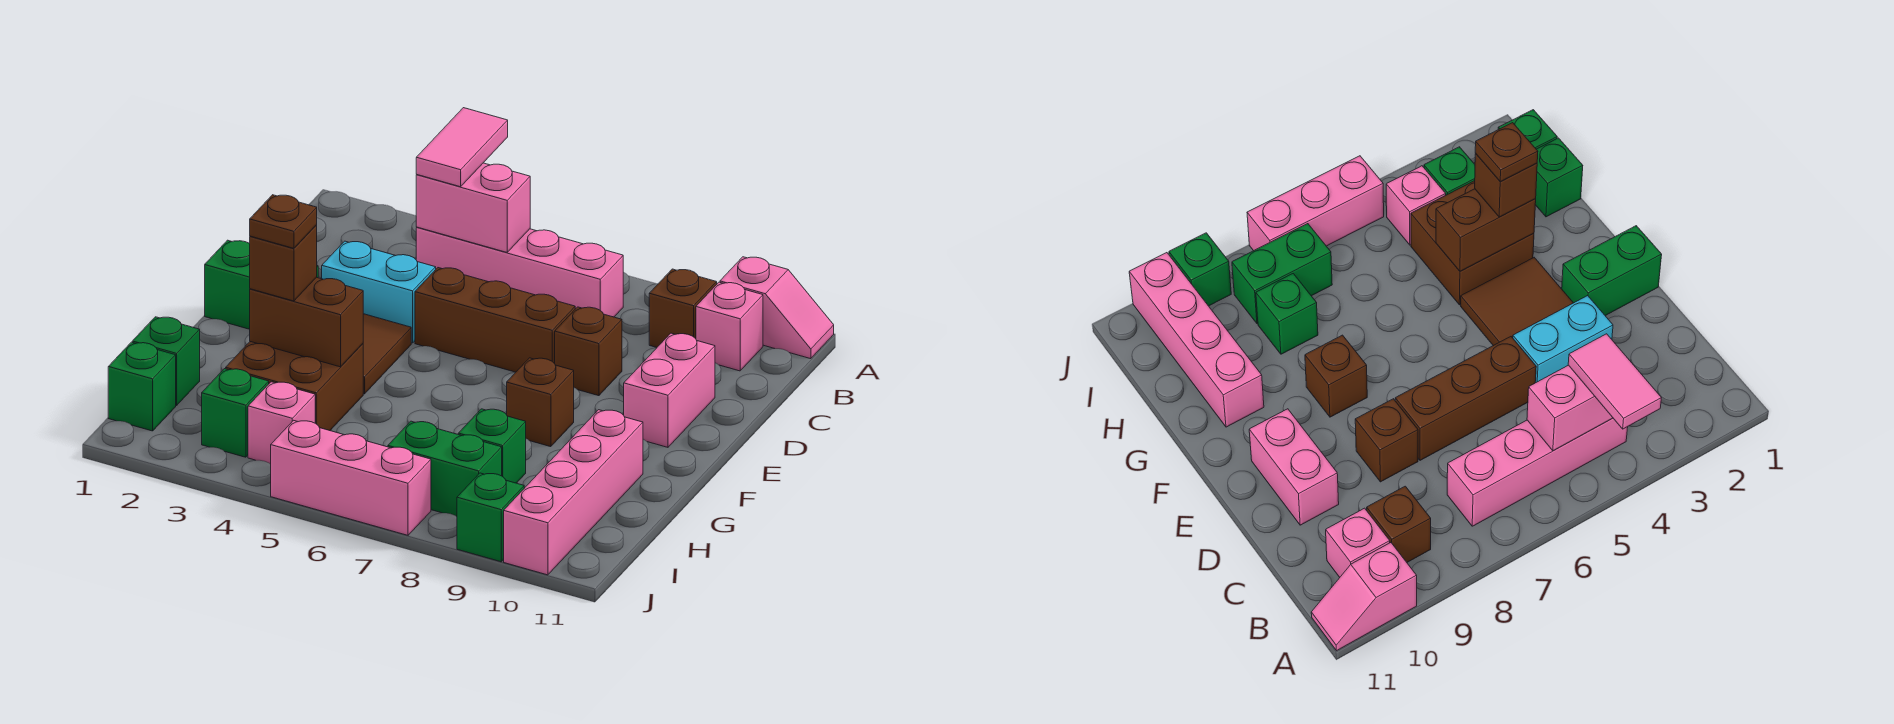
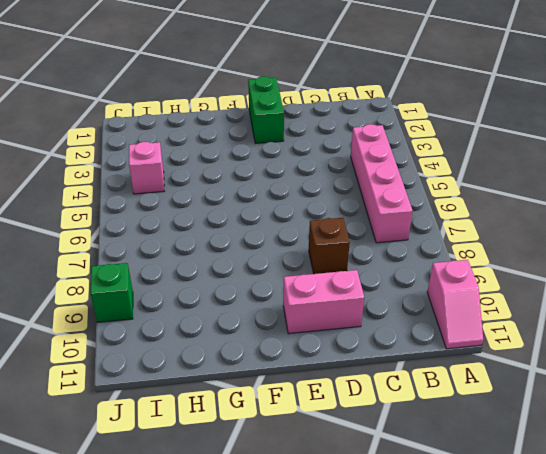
none -> brown 1x1 brick [649,269,717,347]
none -> pink 1x1 brick [696,282,763,371]
none -> cyan 1x2 brick [322,241,436,343]

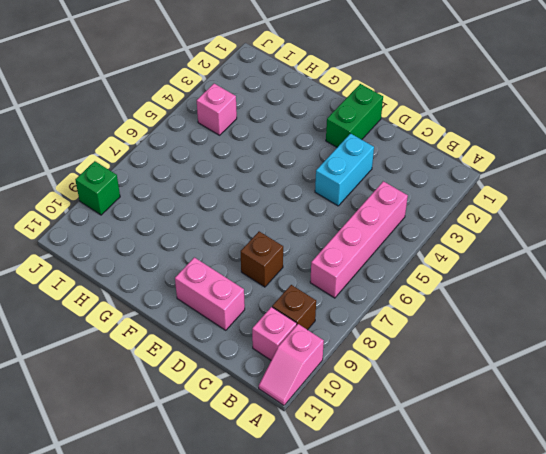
none -> brown 1x3 brick [415,268,575,372]
none -> brown 2x2 tile [363,314,411,394]
none -> brown 1x1 brick [507,358,574,447]

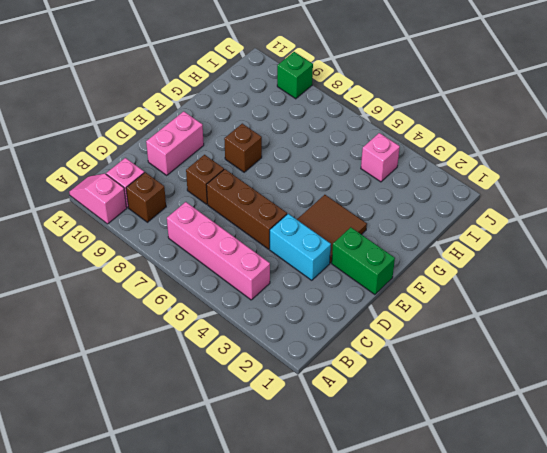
none -> brown 2x2 brick [226,342,363,431]
none -> pink 1x4 brick [504,410,643,575]
none -> green 1x1 brick [132,317,200,405]

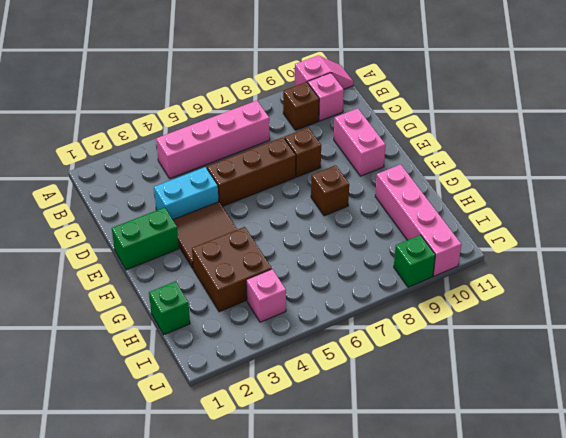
none -> green 1x1 brick [458,409,526,483]
none -> green 1x1 brick [108,342,176,431]
none -> green 1x1 brick [202,369,269,457]

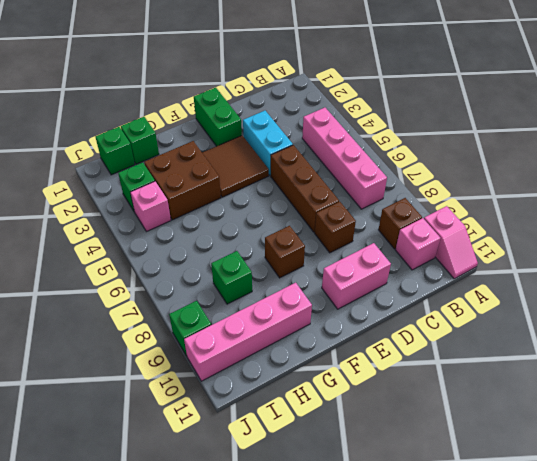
none -> green 1x2 brick [388,421,502,517]
none -> pink 1x3 brick [271,420,431,535]
none -> pink 1x2 brick [416,163,530,252]

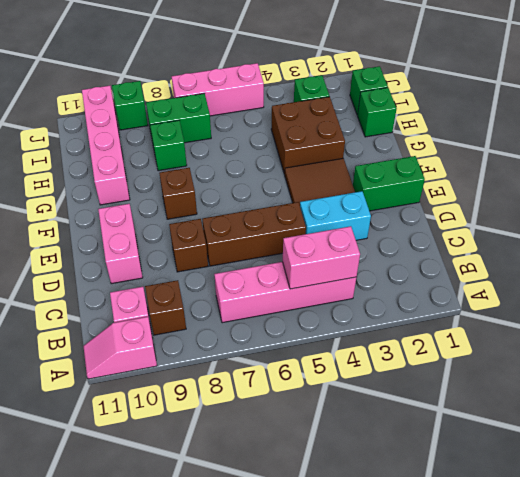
none -> pink 1x1 brick [248,382,315,464]
none -> brown 1x2 brick [250,277,363,367]
none -> pink 1x2 tile [416,108,508,187]

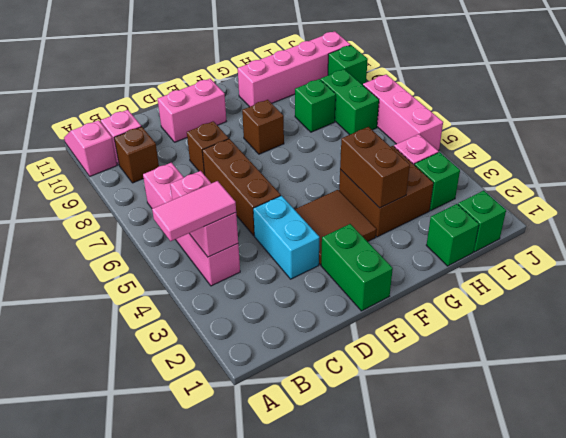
none -> brown 1x1 brick [250,225,317,301]
none -> brown 1x1 plate [250,195,317,248]

